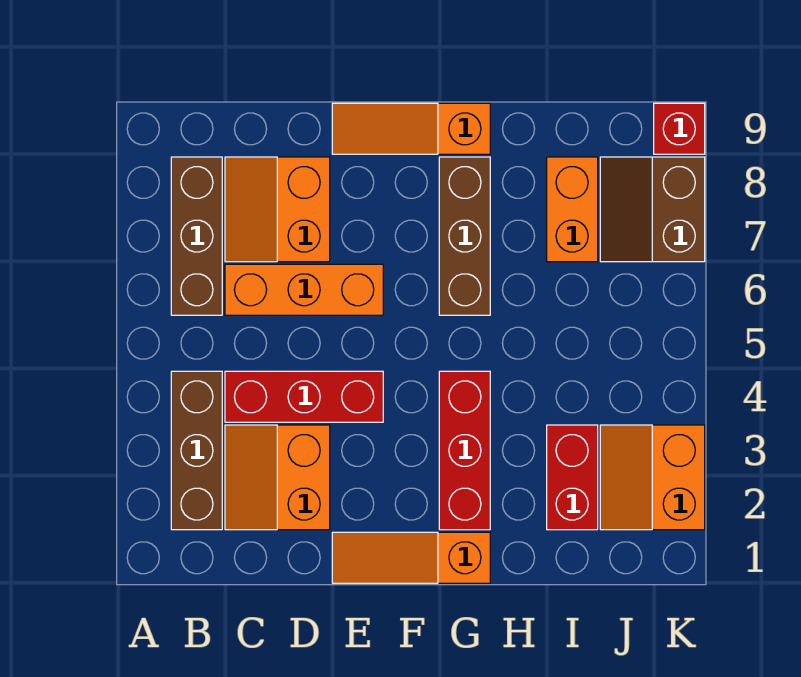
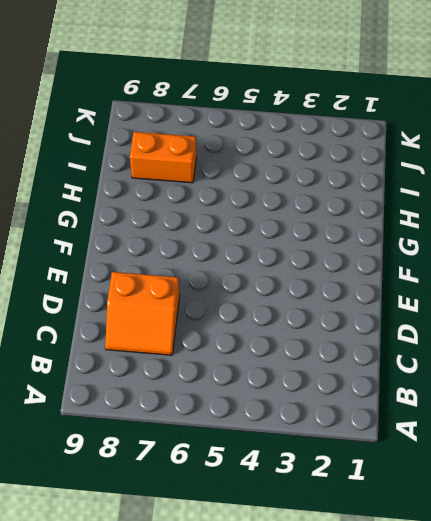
none -> brown 1x3 brick [171,371,222,530]
none -> brown 1x3 brick [171,157,222,315]
none -> orange 2x2 slope [225,425,330,530]

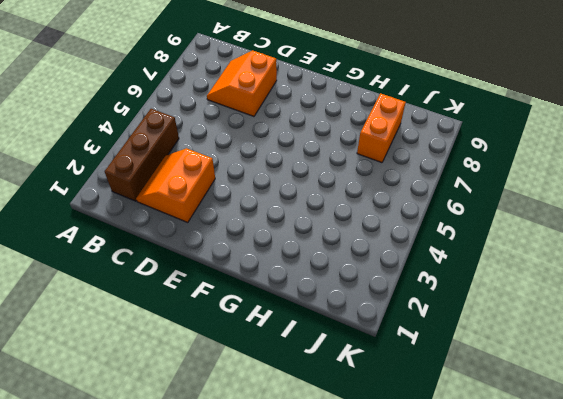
none -> brown 1x3 brick [171,157,222,315]
none -> red 1x3 brick [225,371,383,422]
none -> orange 1x3 brick [225,264,383,315]

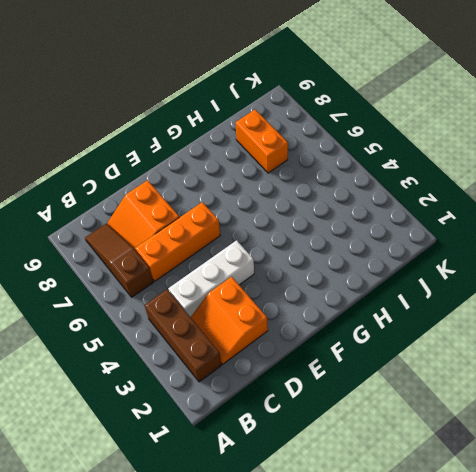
brown 1x3 slope [85,223,153,297] -> brown 1x3 brick [171,157,222,315]
white 1x3 brick [168,240,254,317] -> red 1x3 brick [225,371,383,422]
none -> orange 1x3 slope [332,532,490,583]
none -> orange 1x3 slope [332,103,490,154]
none -> red 1x3 brick [439,371,490,530]

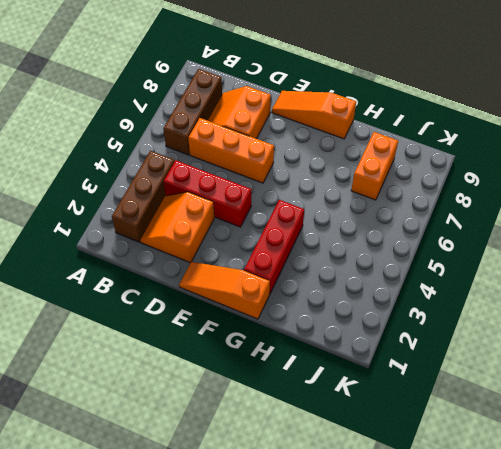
none -> brown 1x3 brick [439,157,490,315]
none -> red 1x2 brick [547,425,598,530]
none -> orange 2x2 slope [600,425,705,530]

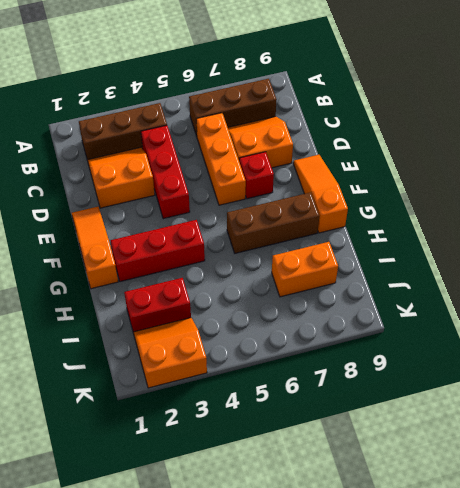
red 1x1 brick [239,152,274,199] -> red 1x1 brick moved to [654,103,705,154]
none -> brown 2x2 slope [600,157,705,262]

